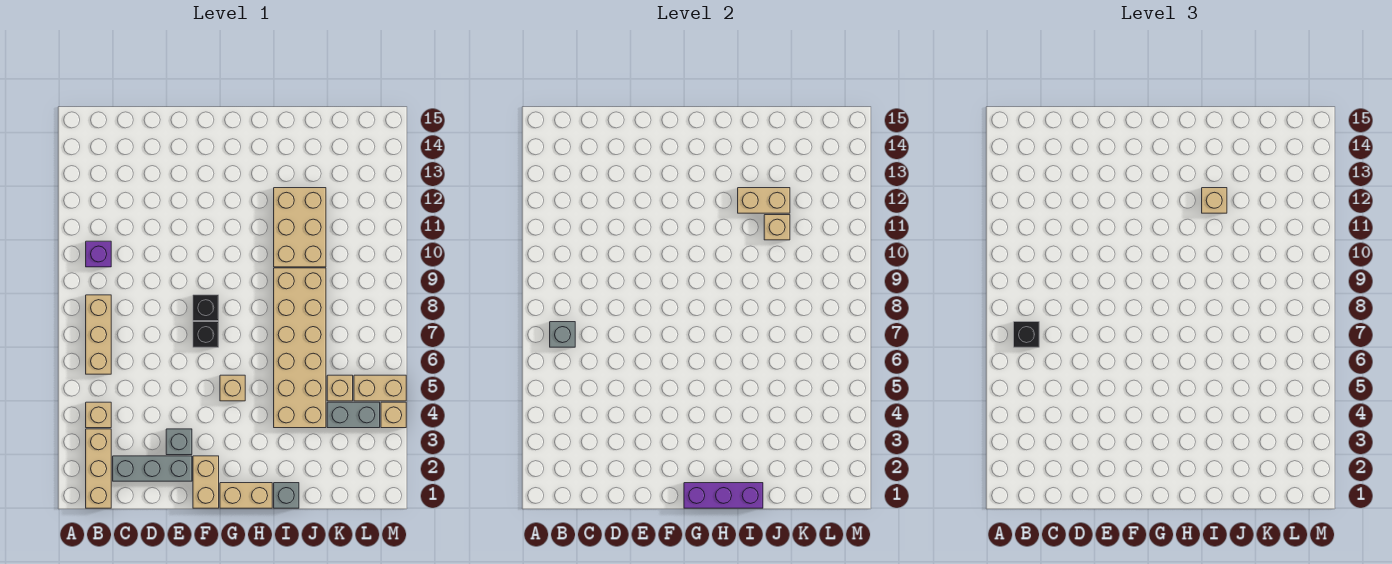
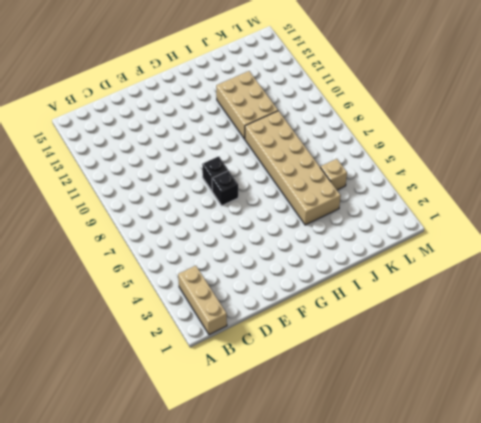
none -> tan 1x1 brick [86,402,111,428]
none -> tan 1x3 brick [86,295,111,374]
none -> purple 1x1 brick [86,241,111,267]

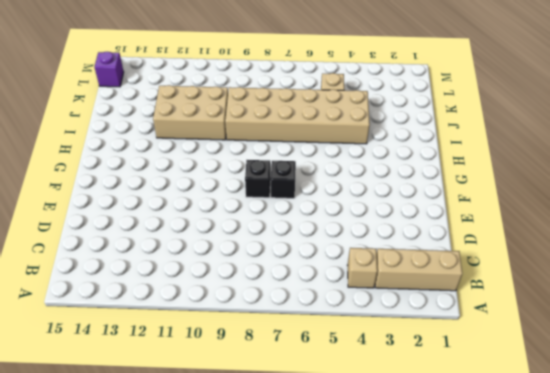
purple 1x1 brick [94,52,124,87] -> purple 1x1 brick moved to [86,241,111,267]
none -> tan 1x3 brick [86,295,111,374]
none -> grey 1x3 brick [113,456,192,481]
none -> grey 1x1 brick [166,429,192,455]

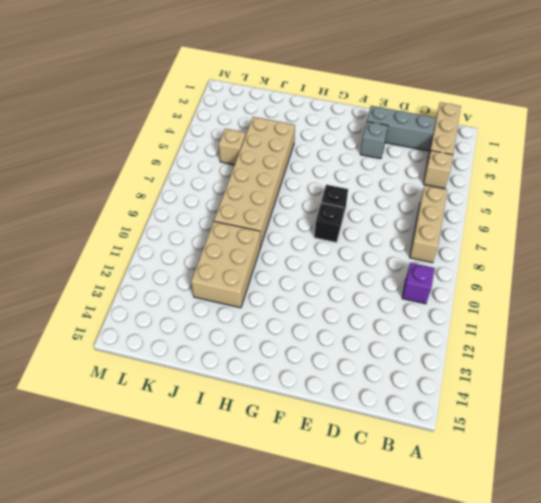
none -> tan 1x2 brick [193,456,219,508]
none -> tan 1x2 brick [220,483,272,508]
none -> tan 1x1 brick [220,375,245,401]

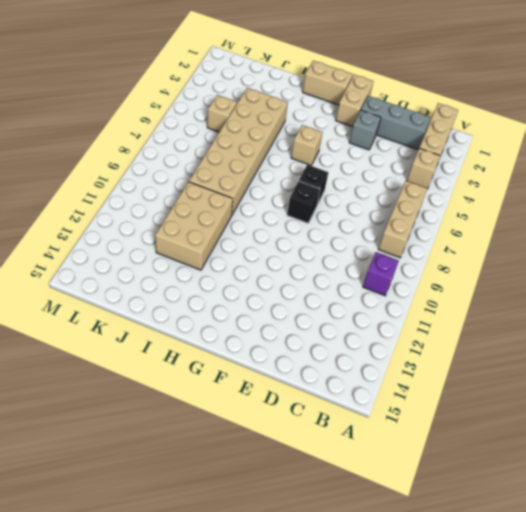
none -> grey 1x1 brick [274,483,299,508]
none -> grey 1x2 brick [327,402,380,428]
none -> tan 1x2 brick [354,375,406,401]

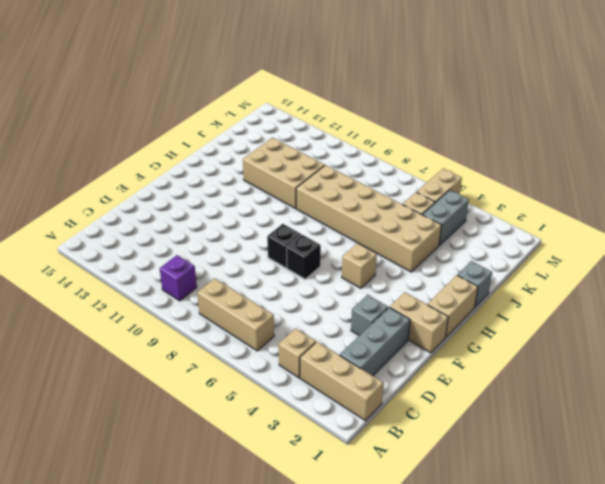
none -> tan 1x1 brick [381,402,406,428]
none -> grey 1x1 brick [550,322,575,347]
none -> purple 1x3 brick [684,483,763,508]

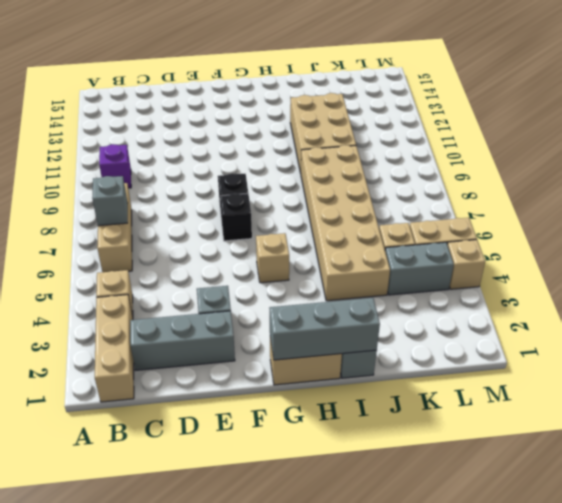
grey 1x3 brick [270,298,380,360] -> purple 1x3 brick [684,483,763,508]
none -> tan 1x2 brick [193,456,219,508]
none -> tan 1x2 brick [738,188,790,213]
none -> tan 1x1 brick [764,215,790,240]

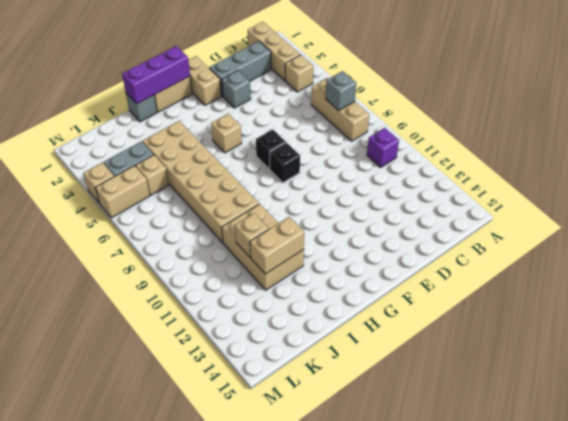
none -> black 1x1 brick [1014,322,1039,347]
none -> tan 1x1 brick [1202,188,1227,213]

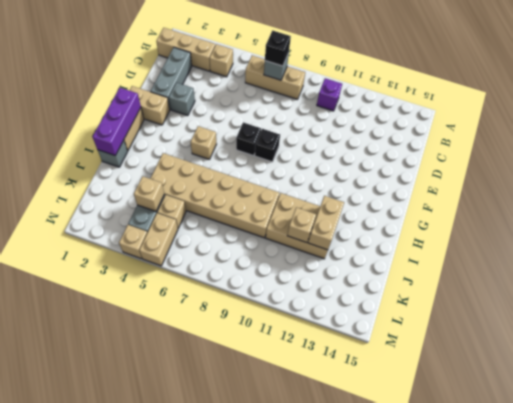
tan 1x1 brick [134,176,164,211] -> tan 1x1 brick moved to [1202,188,1227,213]

